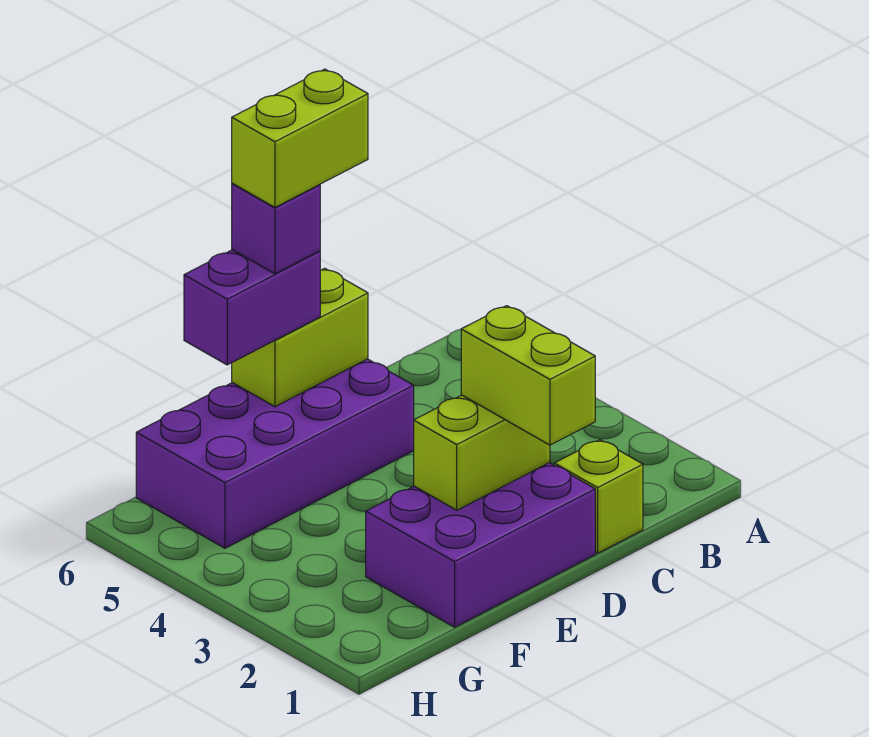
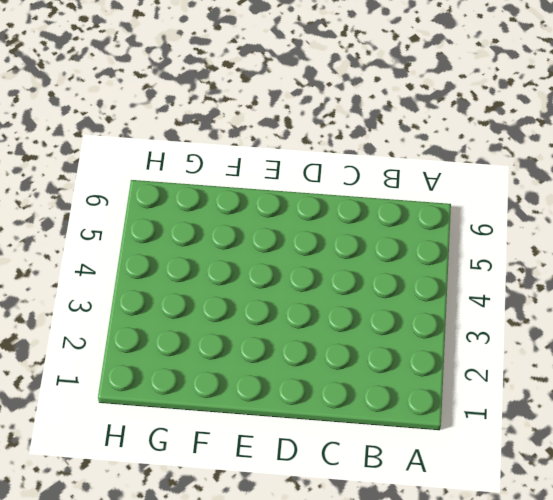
none -> lime 1x1 brick [554,440,643,553]
none -> purple 2x3 brick [366,463,595,627]

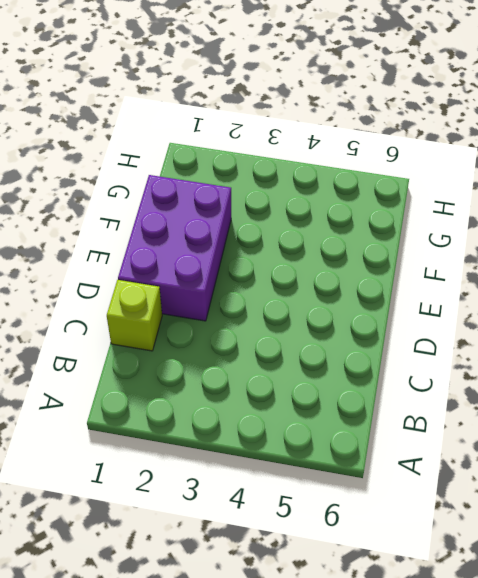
none -> purple 2x4 brick [136,359,414,548]
none -> lime 1x2 brick [414,395,550,510]

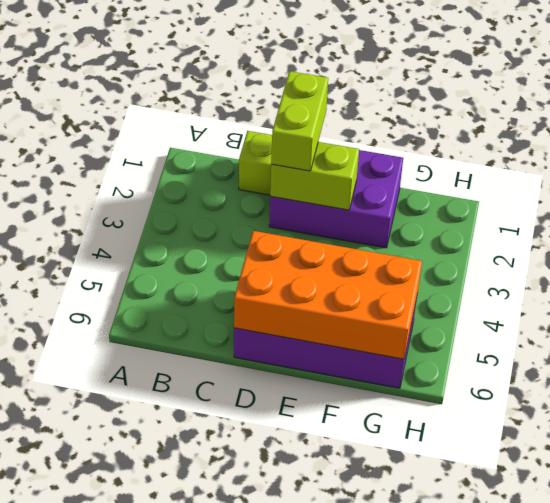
orange 2x4 brick [234,231,422,359] -> lime 1x2 brick [232,268,368,407]
none -> purple 1x2 brick [184,250,320,365]
none -> purple 1x1 brick [232,183,320,274]

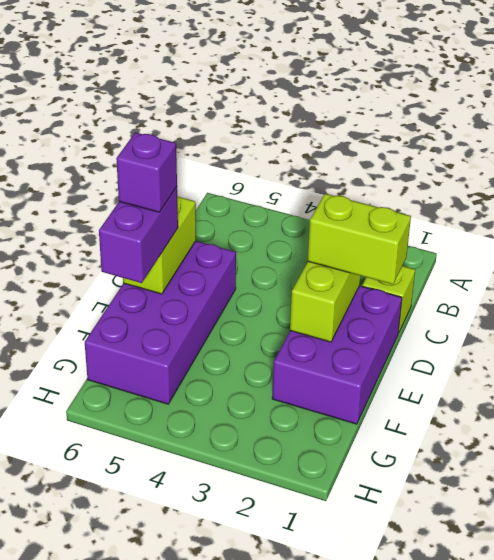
none -> lime 1x2 brick [232,69,368,207]

